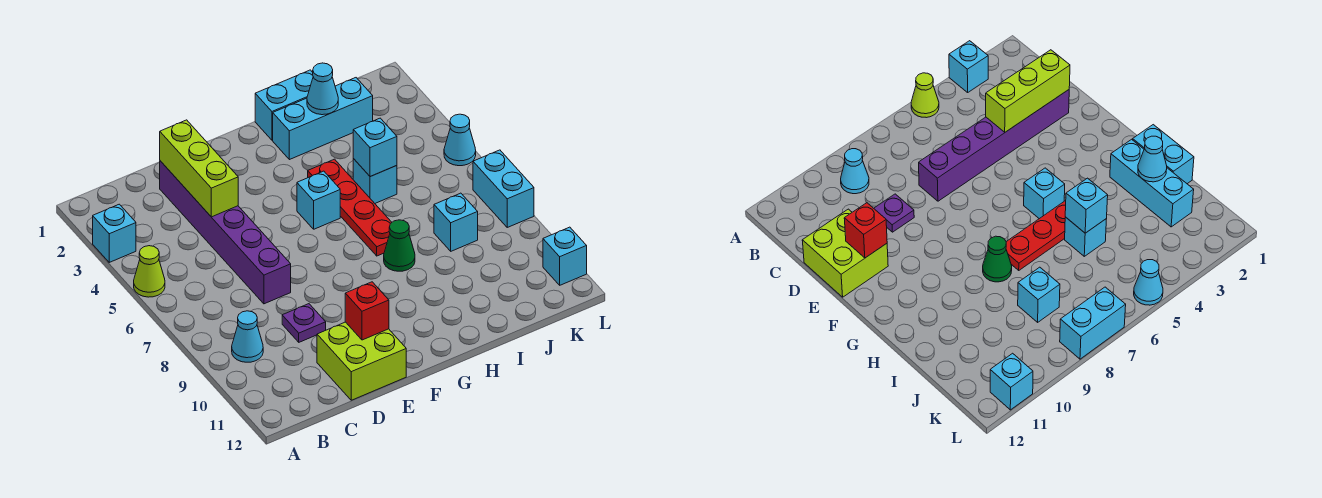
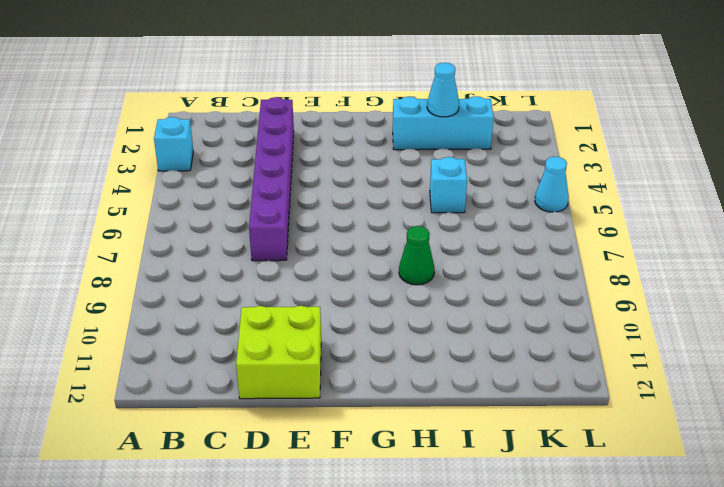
none -> lime 1x1 cone [134,246,165,297]
none -> cyan 1x1 cone [232,311,263,362]
none -> purple 1x1 plate [282,304,326,342]

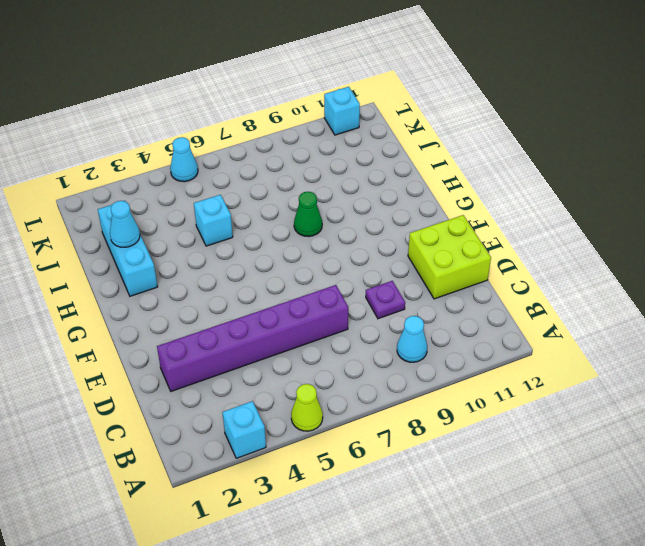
none -> cyan 1x1 brick [297,171,340,229]
none -> cyan 1x2 brick [255,70,313,140]
none -> red 1x4 plate [308,159,392,256]

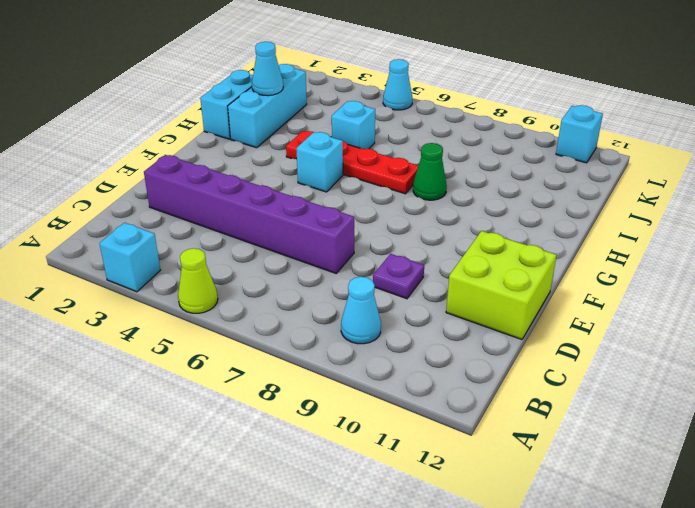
none -> cyan 1x1 brick [434,193,478,251]
none -> cyan 1x2 brick [473,150,534,227]
none -> lime 1x3 brick [160,120,238,217]

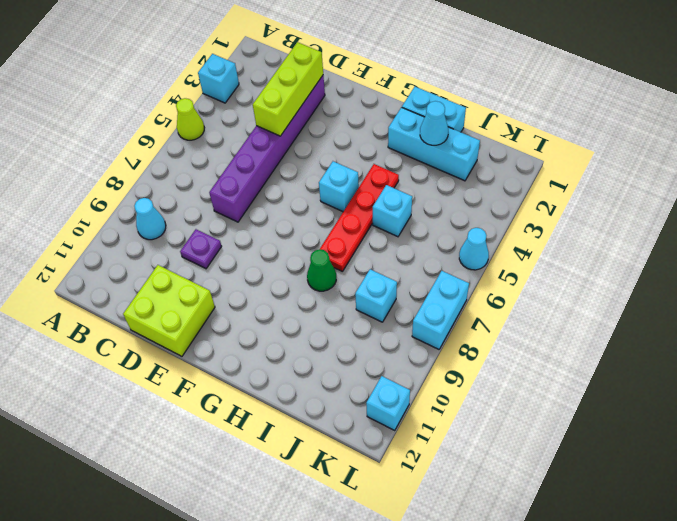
none -> red 1x1 brick [345,282,389,340]
none -> cyan 1x1 brick [353,118,397,177]

